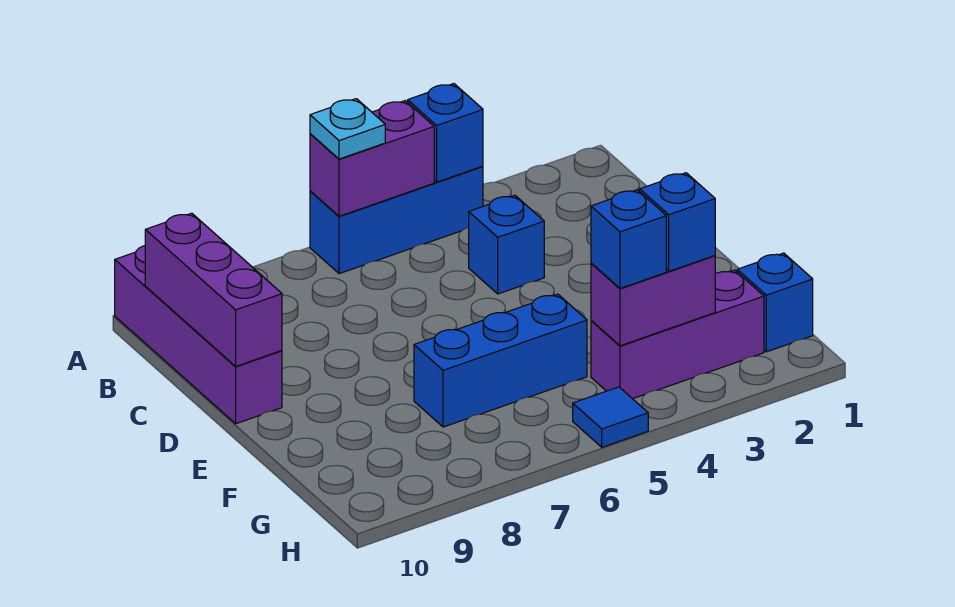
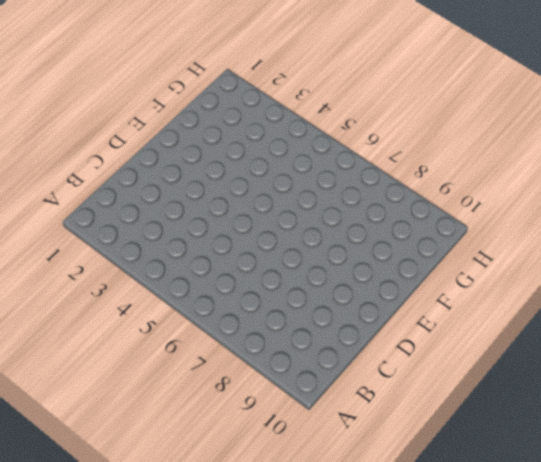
none -> blue 1x3 brick [310,166,483,274]
none -> purple 1x4 brick [115,246,282,424]
none -> blue 1x1 brick [469,195,544,294]

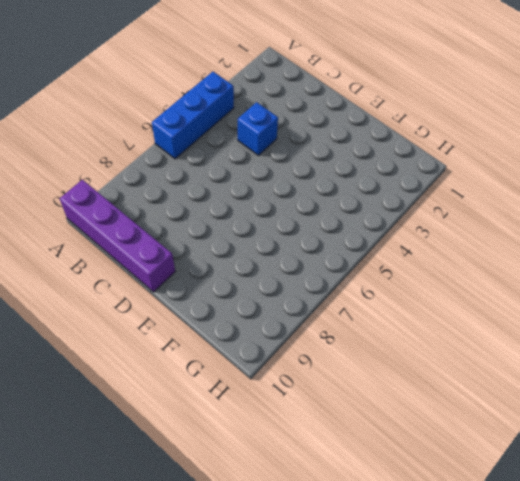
none -> blue 1x3 brick [414,294,587,427]
none -> blue 1x1 brick [737,253,813,352]
none -> purple 1x3 brick [591,270,764,399]

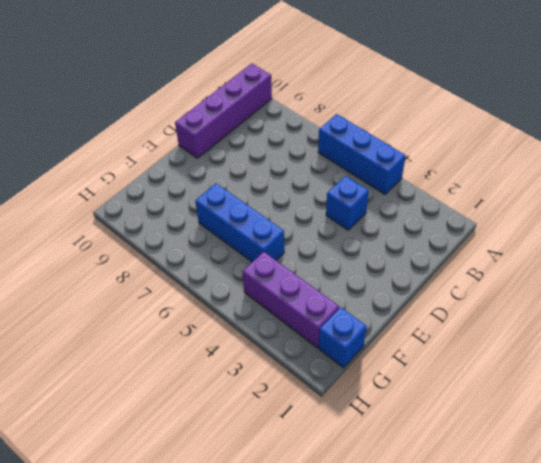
none -> blue 1x1 tile [573,387,648,447]
none -> blue 1x1 brick [408,84,483,182]
none -> purple 1x2 brick [310,101,434,216]

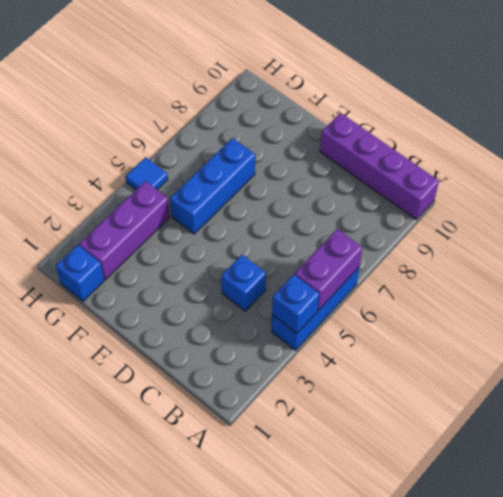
none -> purple 1x3 brick [145,213,282,367]
none -> purple 1x2 brick [591,256,715,346]
none -> cyan 1x1 plate [310,99,385,159]

